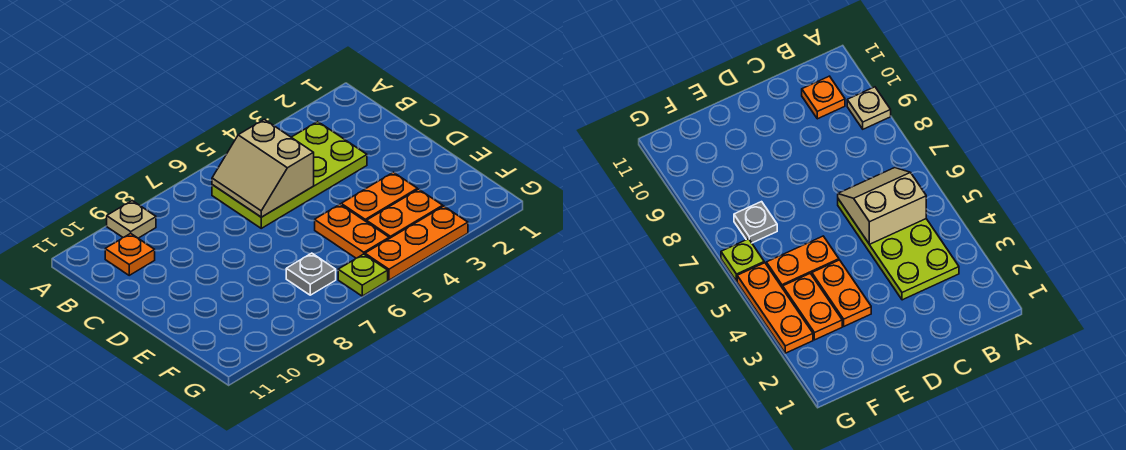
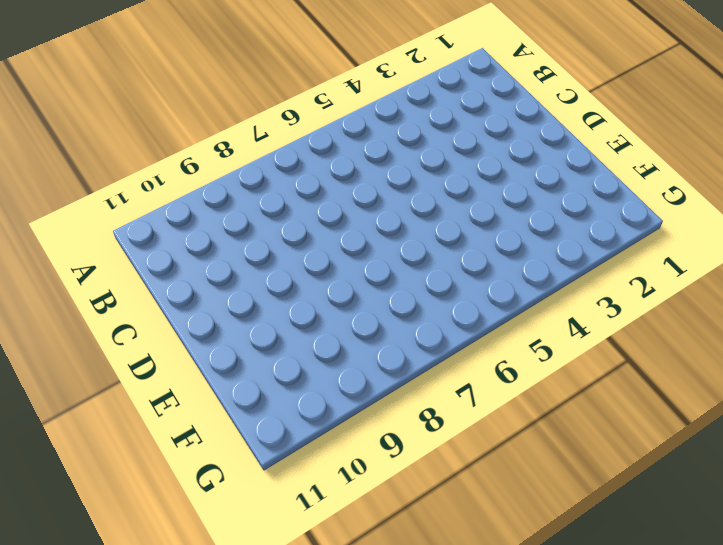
none -> tan 1x1 plate [107,201,156,238]
none -> lime 2x4 plate [212,122,367,228]

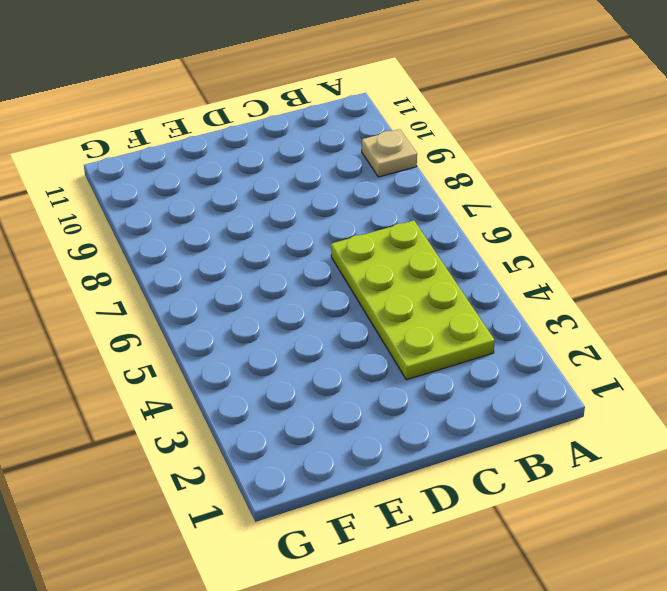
none -> orange 1x1 plate [105,233,155,275]
none -> orange 1x2 plate [341,172,417,221]

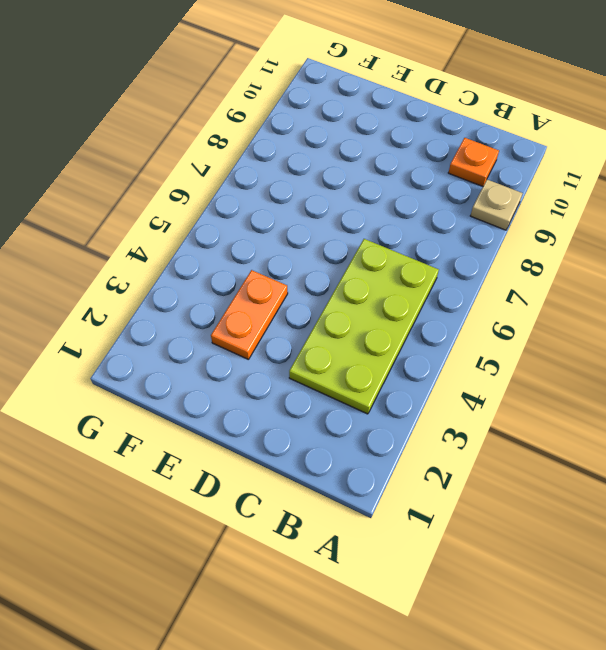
none -> orange 1x2 plate [315,204,389,258]
none -> orange 1x2 plate [366,189,443,238]

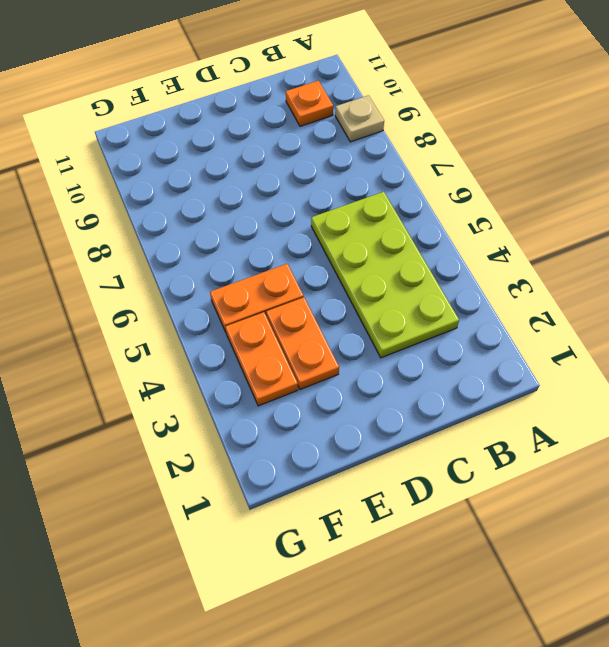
none -> grey 1x1 plate [286,253,336,295]
none -> orange 1x3 plate [365,206,468,280]

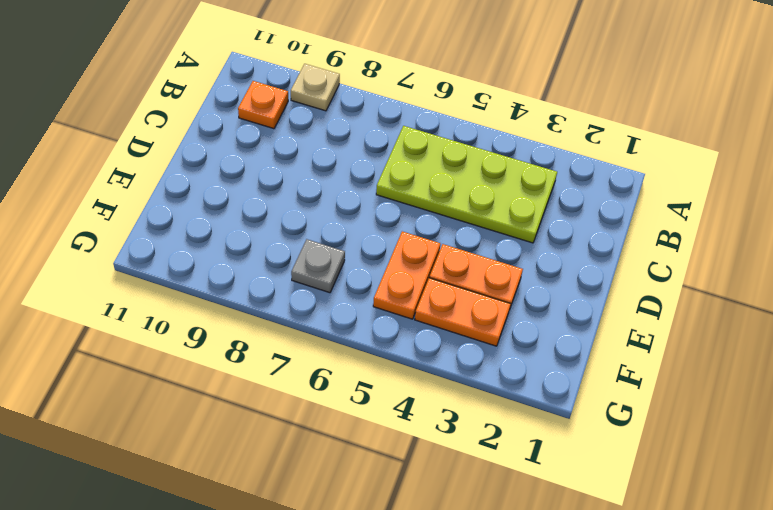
none -> orange 1x3 plate [365,206,468,280]
none -> lime 1x1 plate [338,254,388,296]

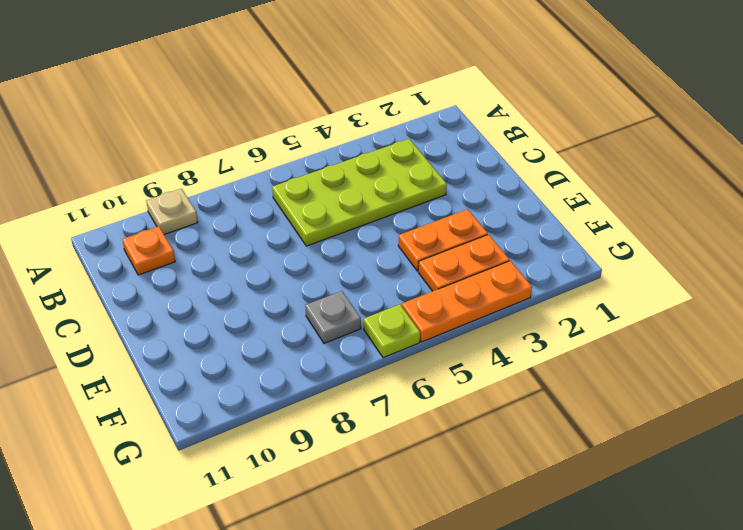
none -> orange 1x2 plate [315,204,389,258]
none -> tan 2x2 slope [212,119,314,217]

